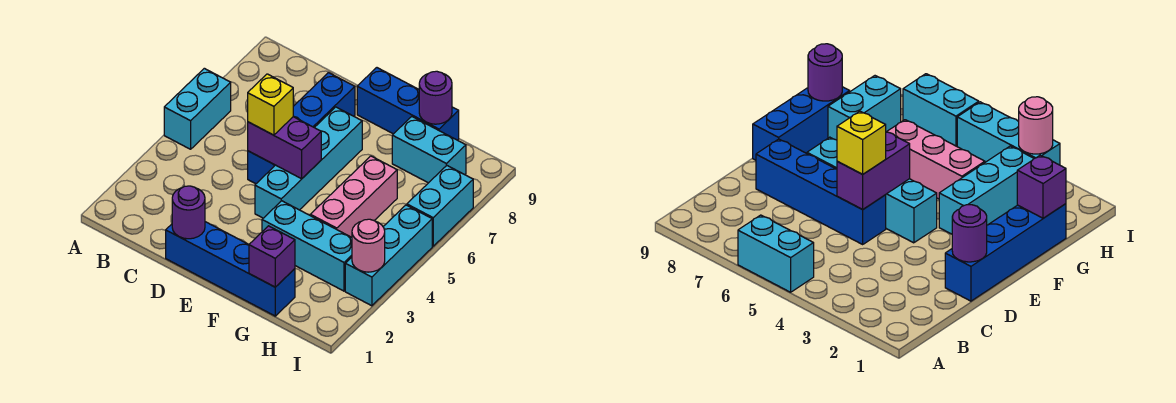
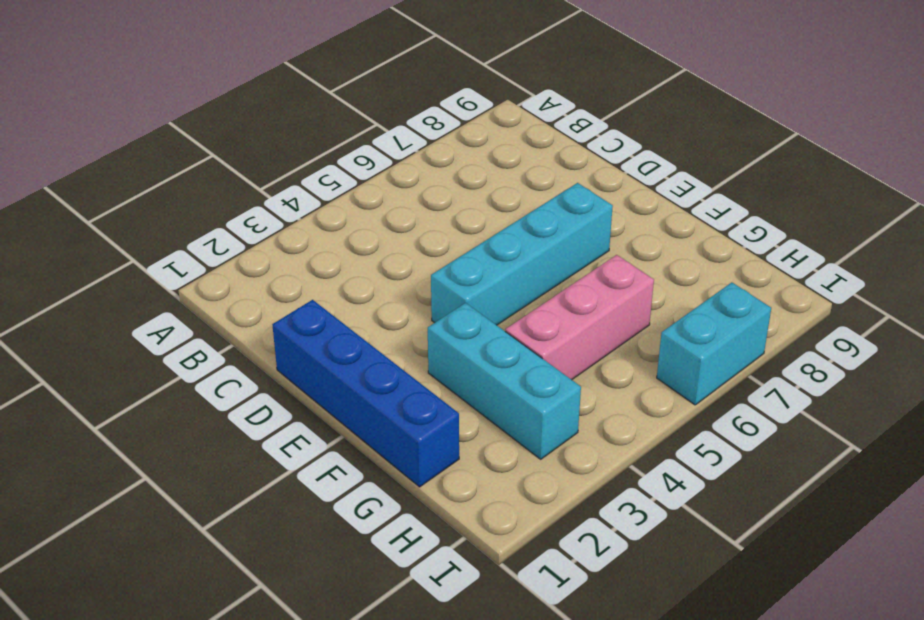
none -> cyan 1x2 brick [164,68,231,149]
none -> blue 1x4 brick [248,73,355,184]
none -> blue 1x3 brick [357,68,459,140]

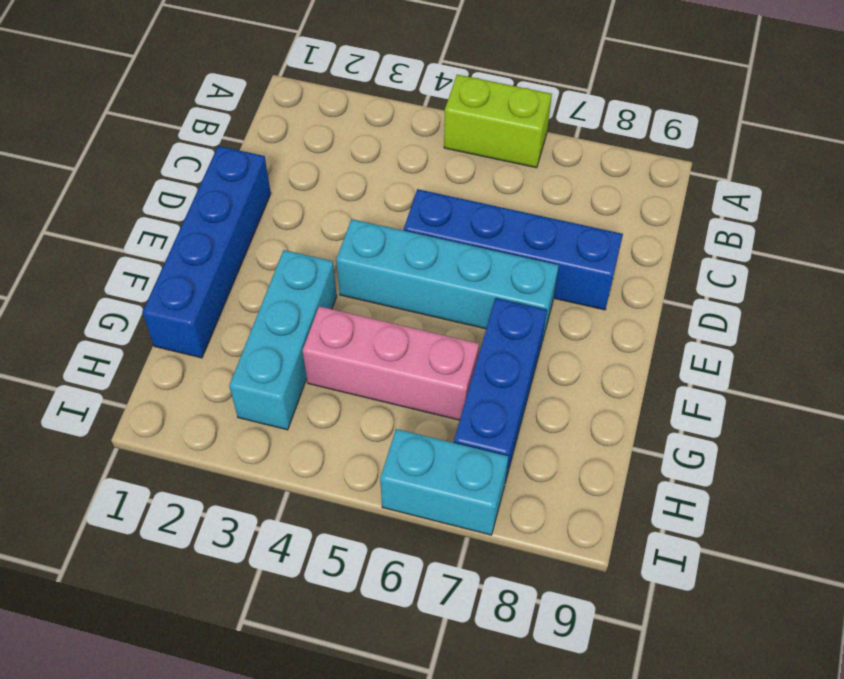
lime 1x2 brick [444,75,552,168] -> cyan 1x2 brick [164,68,231,149]
blue 1x3 brick [454,298,547,482] -> blue 1x3 brick moved to [357,68,459,140]
none -> cyan 1x2 brick [392,117,466,183]
none -> cyan 1x3 brick [345,205,432,306]
none -> purple 1x1 round brick [172,186,205,239]

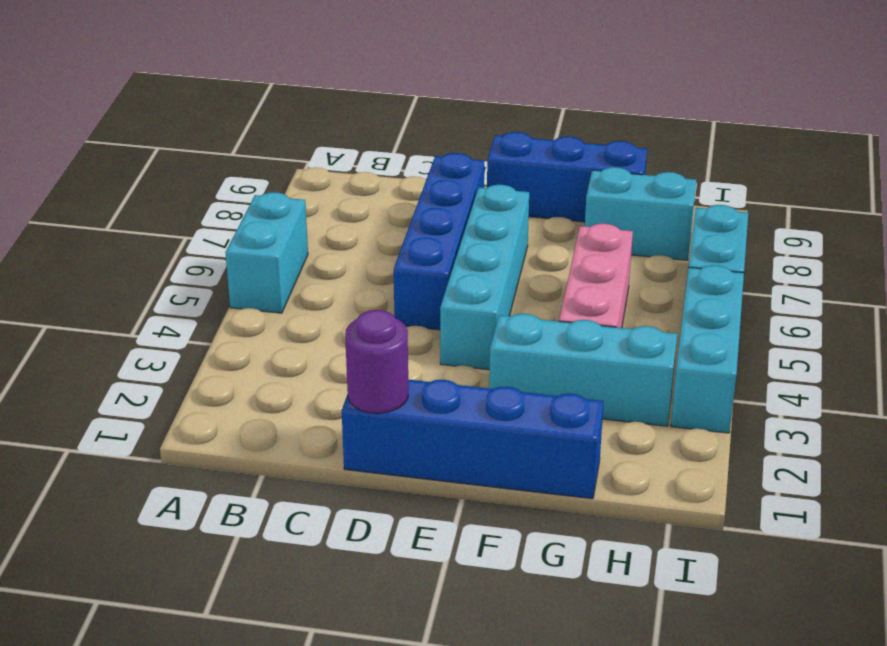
none -> purple 1x2 brick [248,117,321,179]
none -> purple 1x1 brick [249,226,295,287]
none -> purple 1x1 round brick [419,71,452,124]

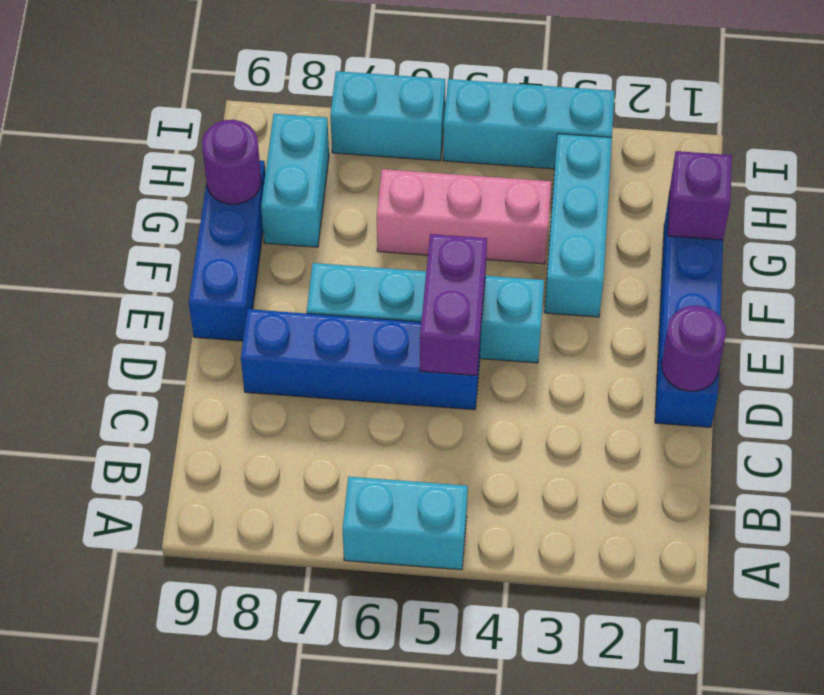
none -> pink 1x1 round brick [352,219,385,272]
none -> yellow 1x1 brick [248,74,293,135]

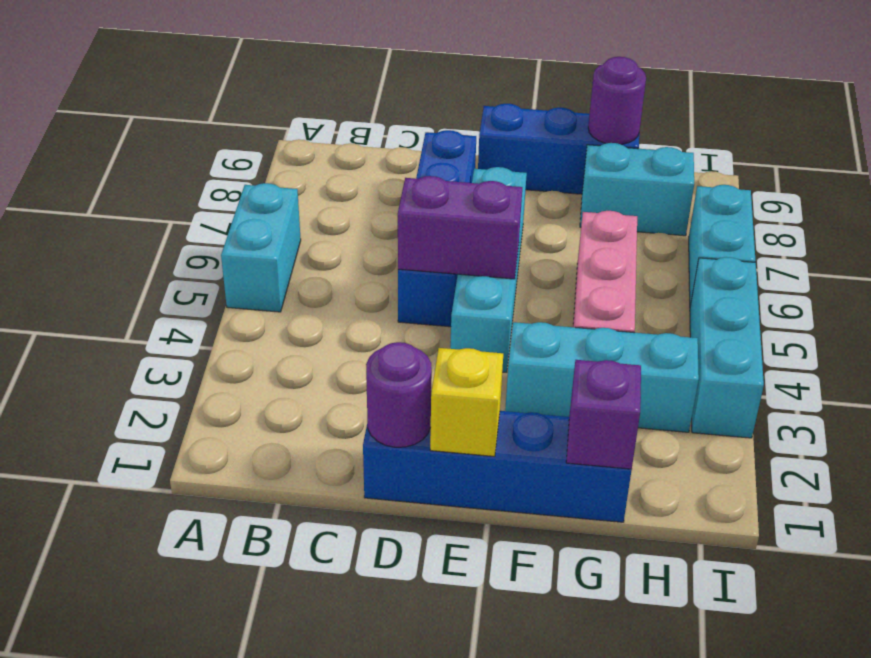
yellow 1x1 brick [430,348,503,456] -> yellow 1x1 brick moved to [248,74,293,135]
none -> pink 1x1 round brick [352,219,385,272]

